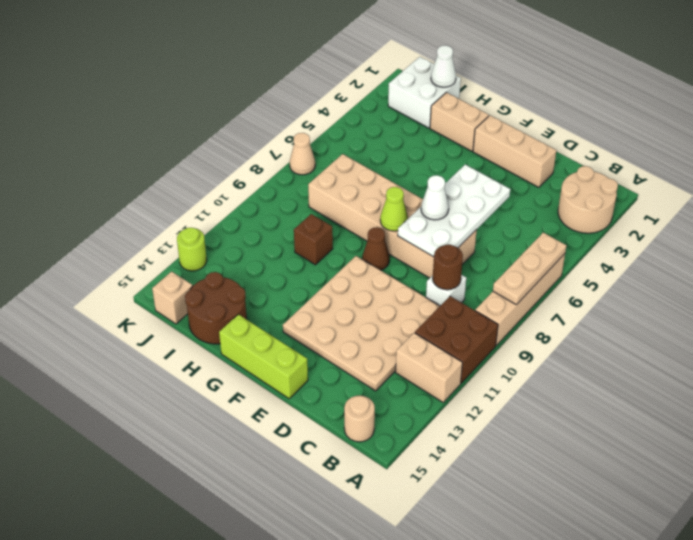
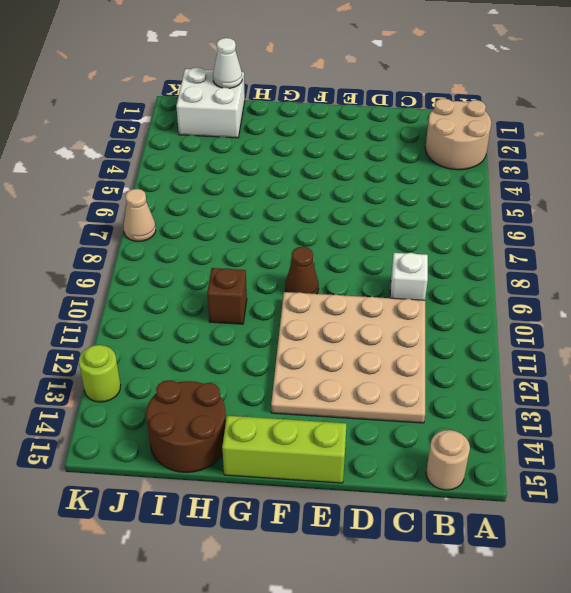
none -> tan 1x4 brick [475,254,565,345]
none -> brown 2x2 brick [415,296,498,383]
none -> tan 1x2 brick [396,333,462,402]

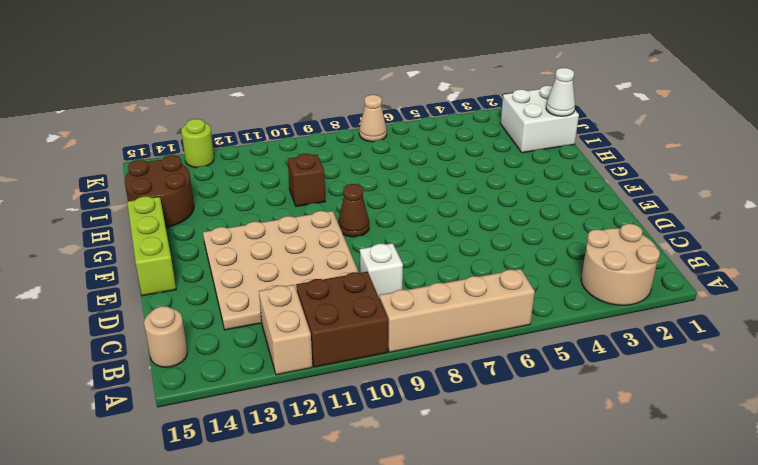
none -> tan 1x3 brick [473,115,556,187]
none -> tan 2x6 brick [308,154,477,278]
none -> tan 1x2 brick [430,92,489,151]

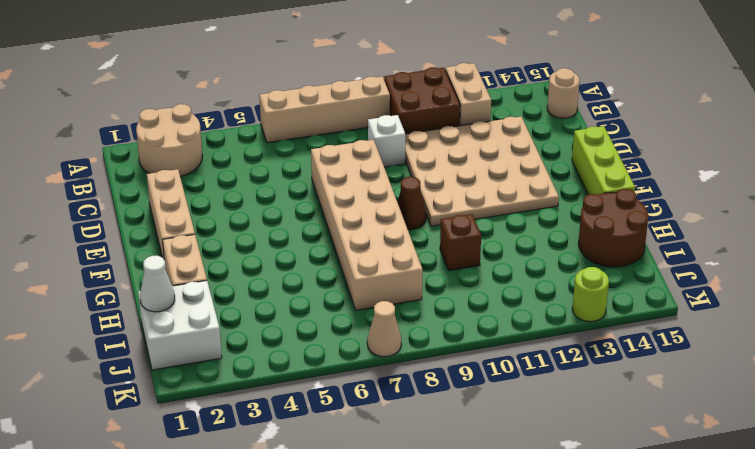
none -> tan 1x1 brick [152,271,192,324]
none -> tan 1x3 plate [493,233,566,305]
none -> brown 1x1 round brick [433,245,463,290]

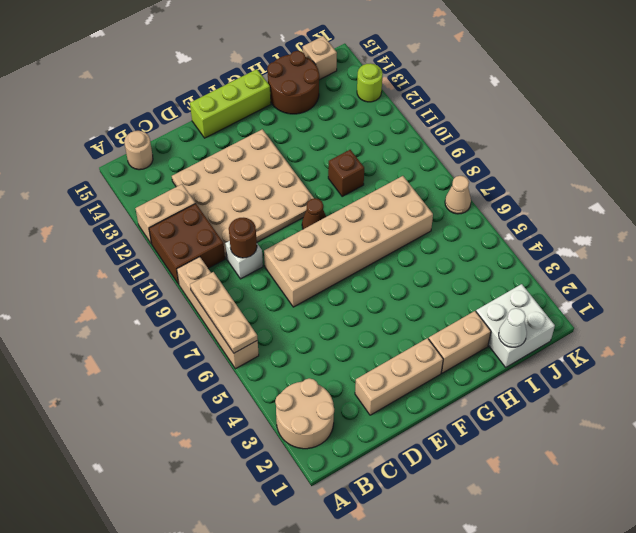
none -> white 2x4 plate [398,164,510,257]
none -> lime 1x1 cone [380,187,408,231]
none -> white 1x1 cone [421,175,449,220]

